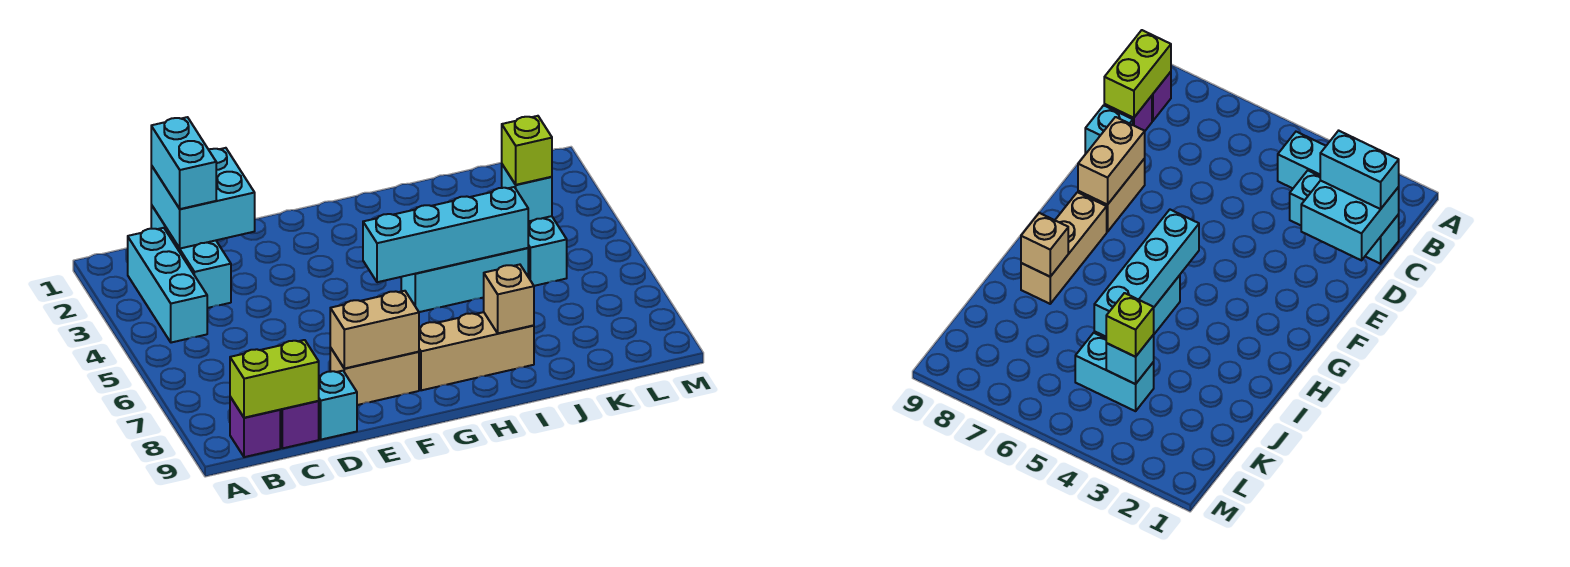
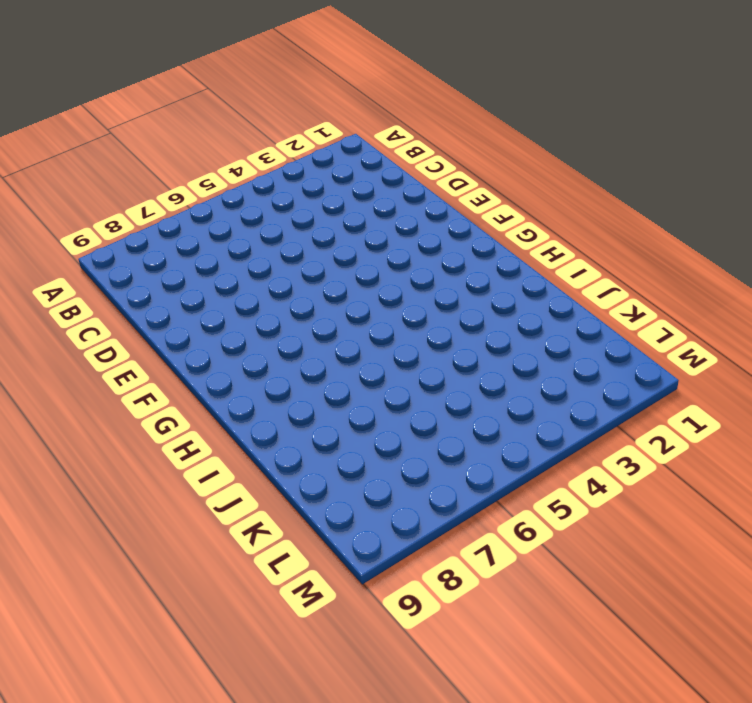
none -> cyan 1x3 brick [128,228,207,343]
none -> purple 1x1 brick [230,397,280,457]
none -> cyan 1x3 brick [151,205,231,308]

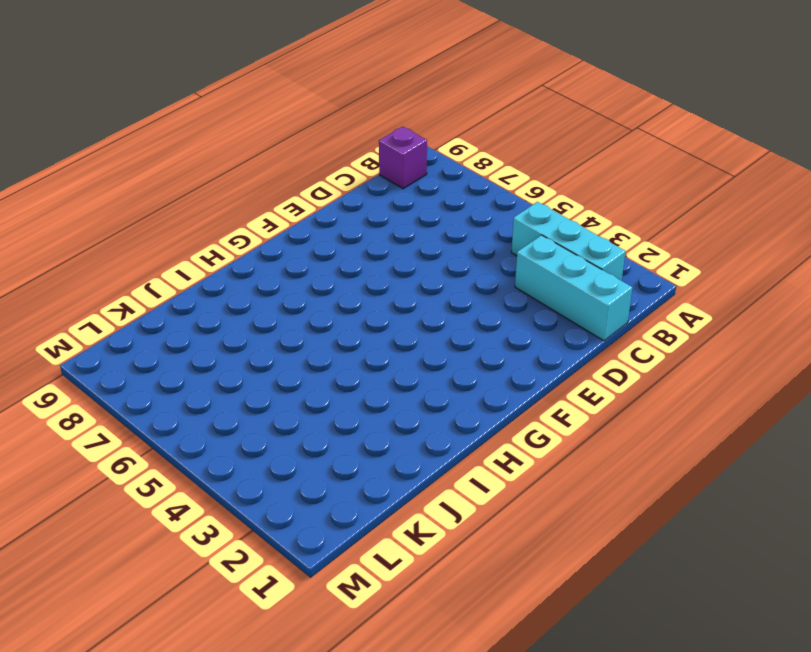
none -> purple 1x1 brick [280,401,319,448]
none -> cyan 1x1 brick [319,371,357,440]
none -> tan 1x2 brick [330,348,419,405]

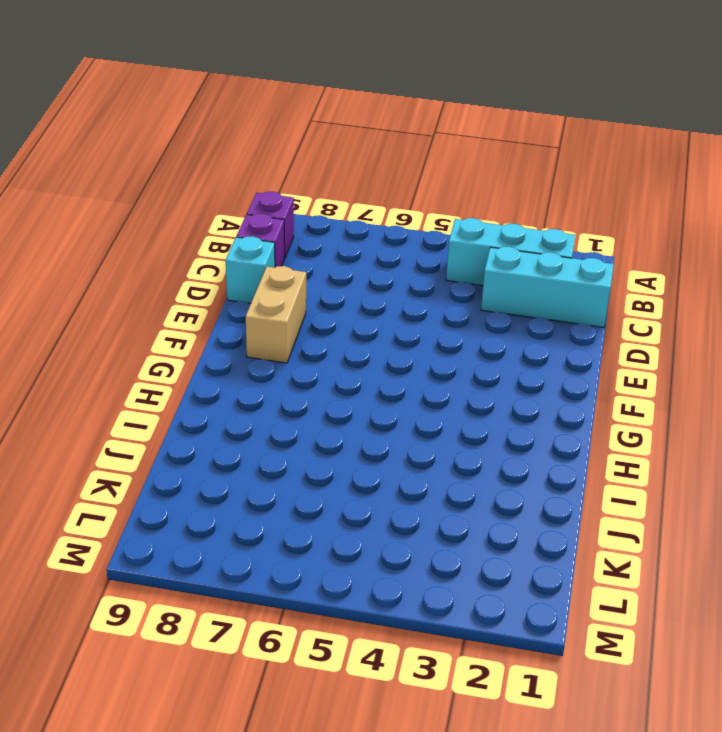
none -> tan 1x3 brick [419,312,534,390]
none -> cyan 1x3 brick [401,248,528,312]
none -> cyan 1x2 brick [528,216,567,286]

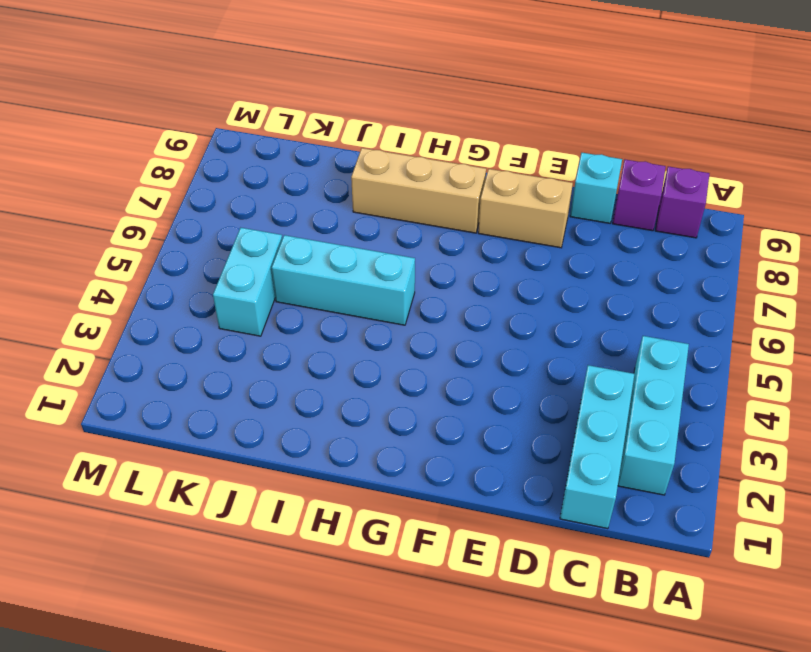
none -> lime 1x2 brick [230,340,319,418]
none -> cyan 2x2 brick [151,148,255,249]
none -> tan 1x2 brick [330,291,419,368]

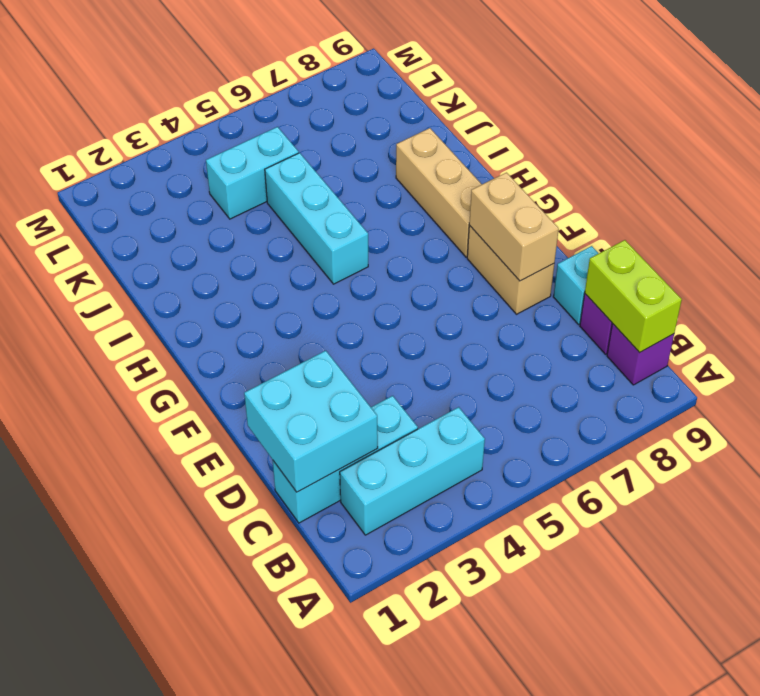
none -> cyan 1x4 brick [363,187,528,282]
none -> tan 1x1 brick [484,265,534,333]
none -> cyan 1x1 brick [502,165,552,221]

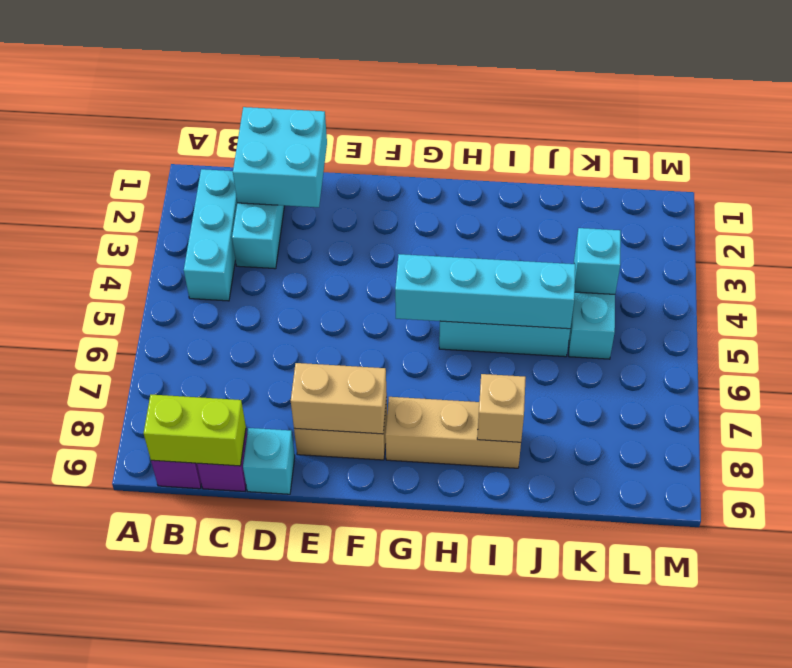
none -> cyan 1x2 brick [151,117,216,209]
none -> lime 1x1 brick [502,116,552,185]

